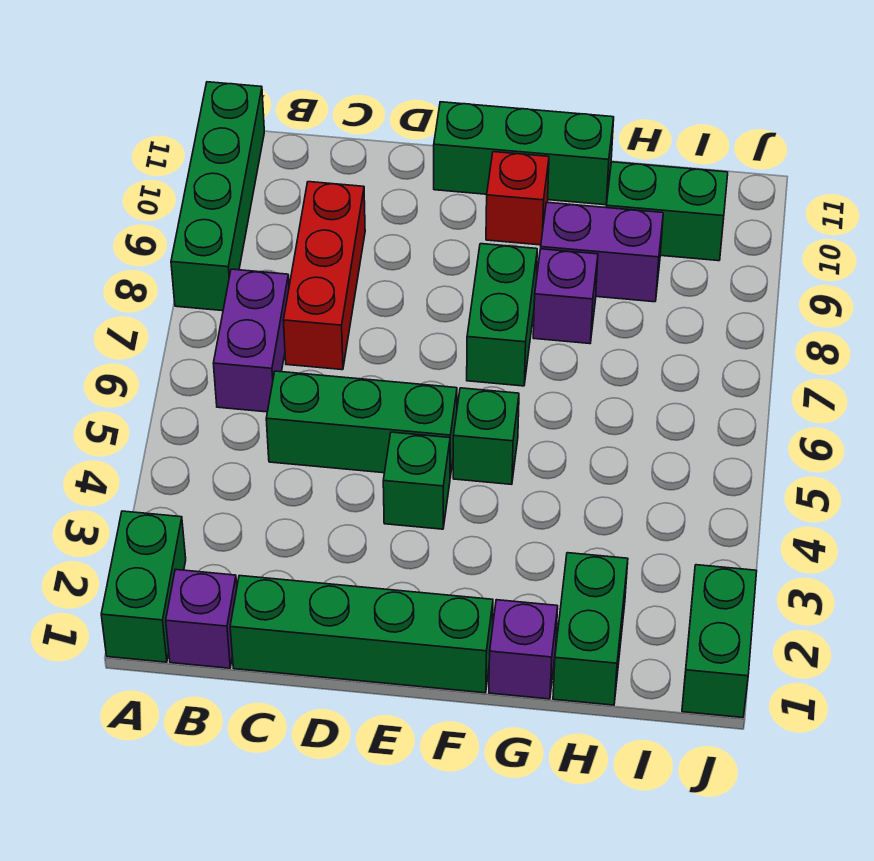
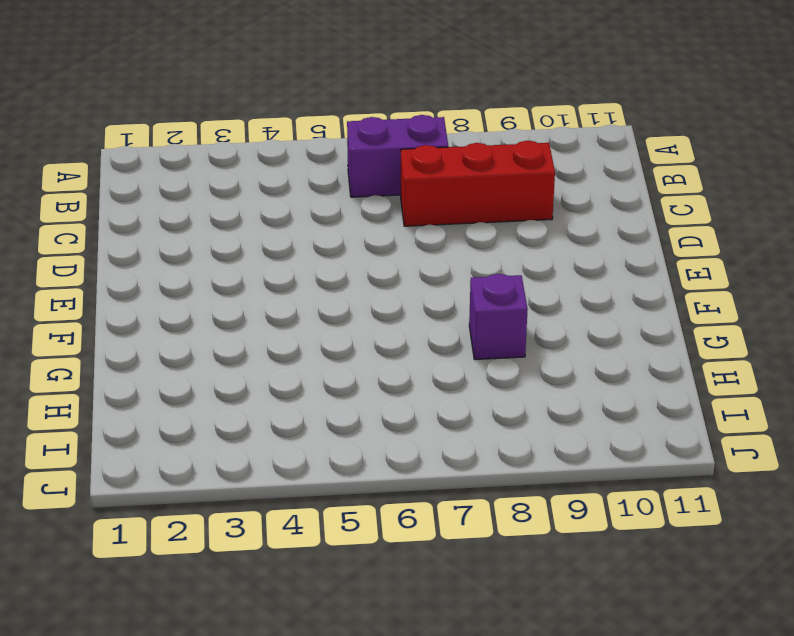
none -> green 1x2 brick [101,511,186,662]
none -> green 1x4 brick [171,82,264,311]
none -> purple 1x1 brick [166,569,237,668]

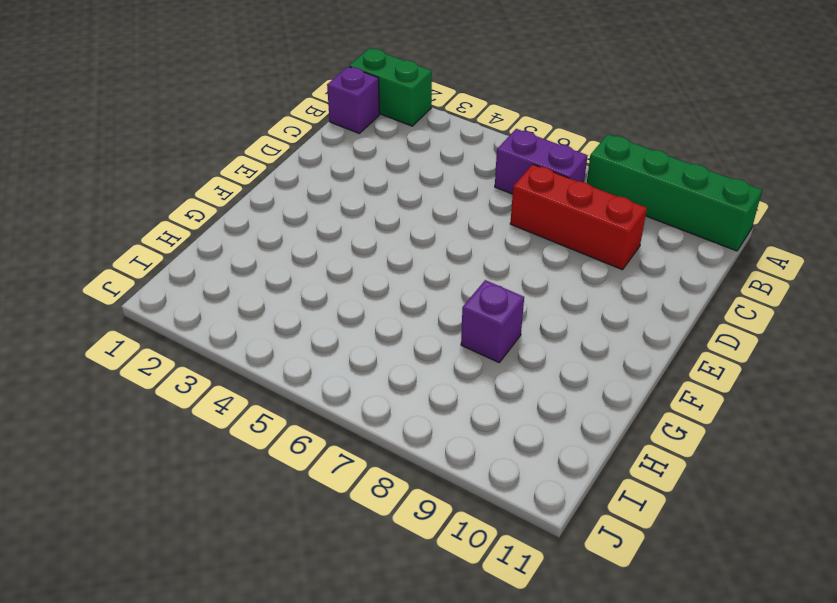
none -> green 1x4 brick [230,576,493,693]
none -> green 1x3 brick [266,371,457,477]
none -> green 1x1 brick [383,432,450,529]

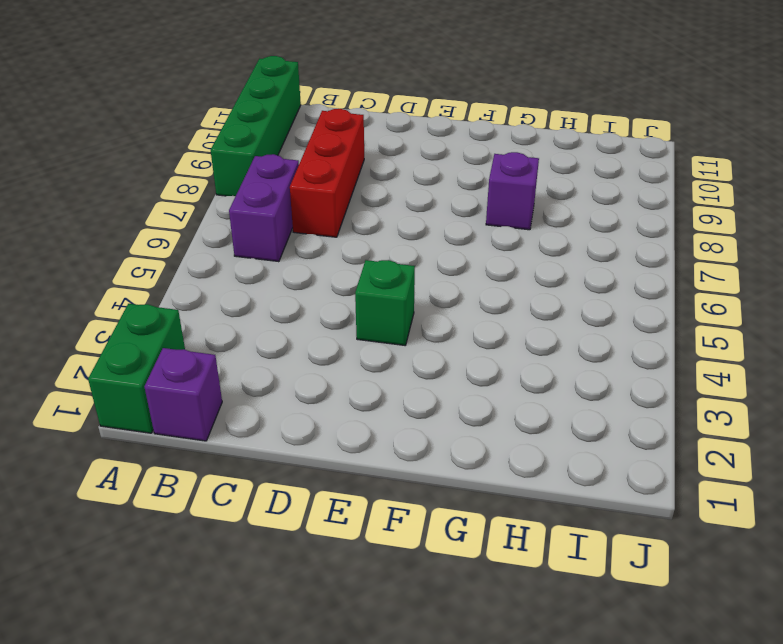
none -> green 1x4 brick [230,576,493,693]
none -> green 1x3 brick [266,371,457,477]
none -> green 1x3 brick [434,102,614,205]

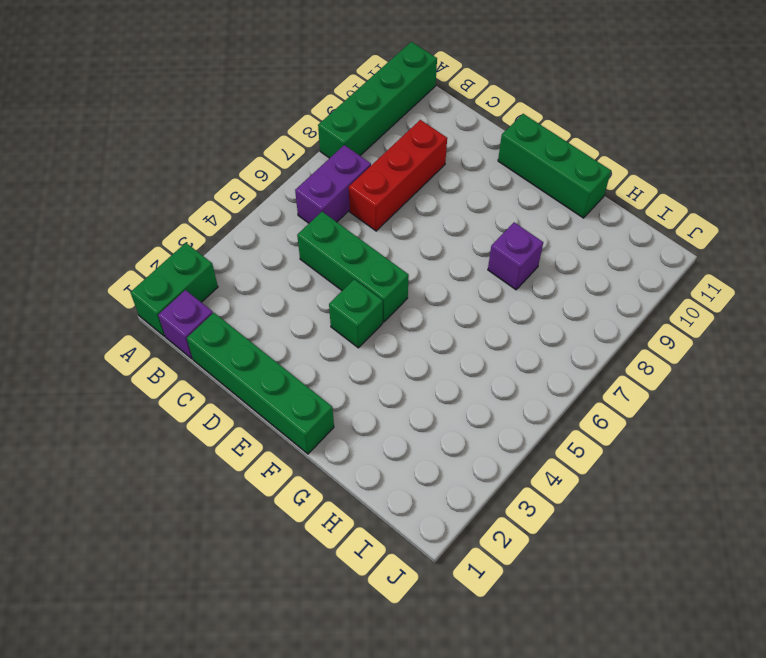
none -> green 1x1 brick [453,388,519,484]
none -> green 1x2 brick [467,244,537,386]
none -> red 1x1 brick [486,152,549,245]

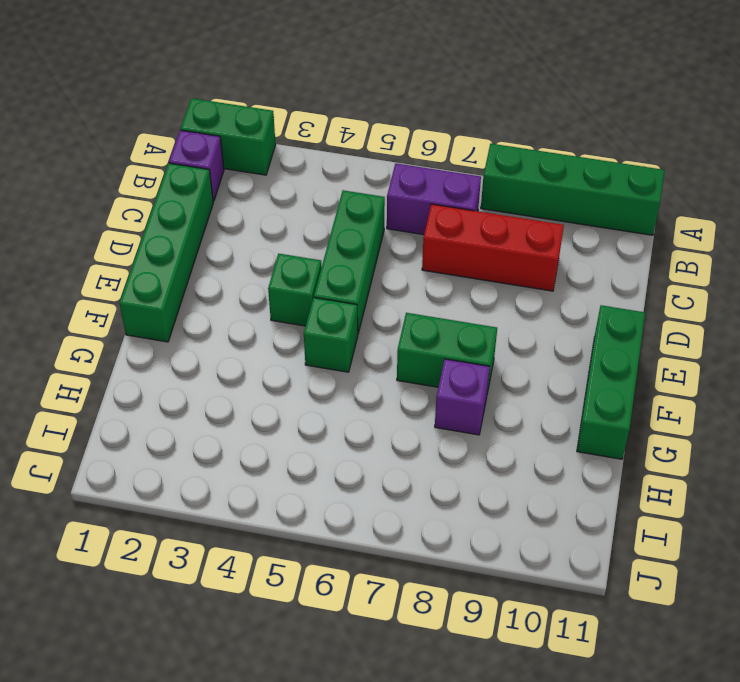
none -> red 1x1 brick [486,152,549,245]
none -> purple 1x1 brick [489,600,558,699]
none -> purple 1x2 brick [541,202,663,302]

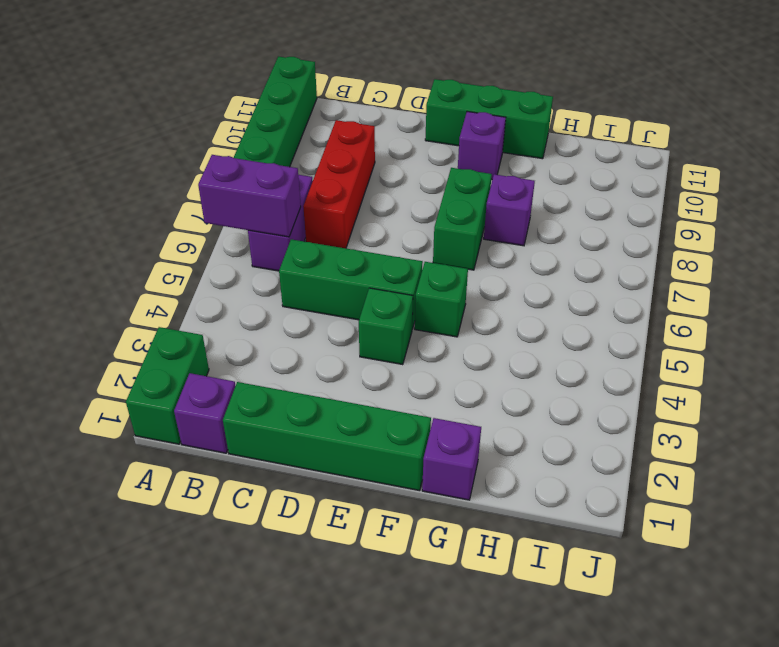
purple 1x2 brick [198,155,301,237] -> purple 1x2 brick moved to [541,202,663,302]
purple 1x1 brick [458,111,506,179] -> red 1x1 brick [486,152,549,245]
none -> green 1x2 brick [553,553,628,705]
none -> green 1x2 brick [606,162,728,261]
none -> green 1x2 brick [682,565,757,718]

